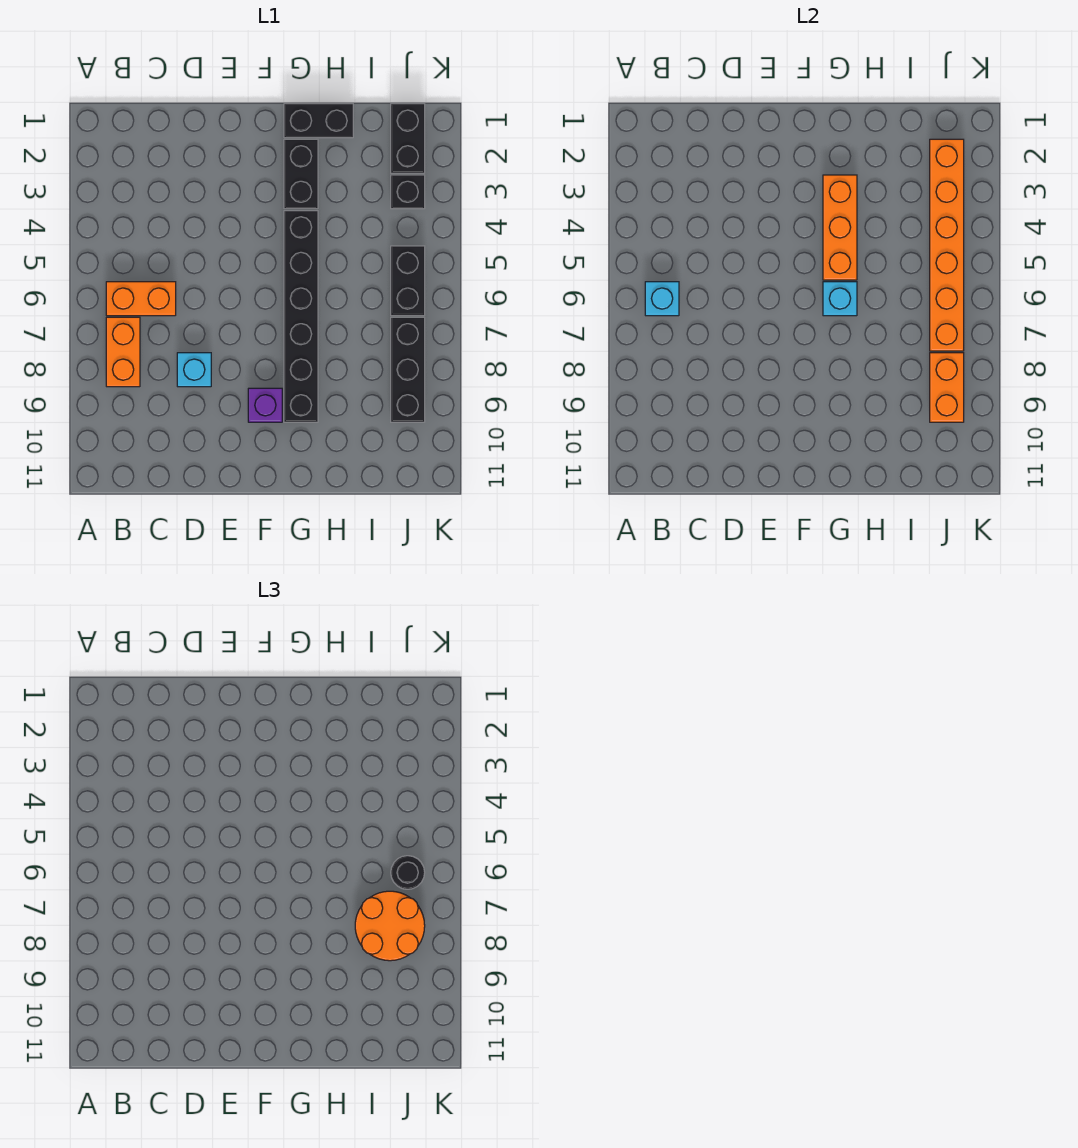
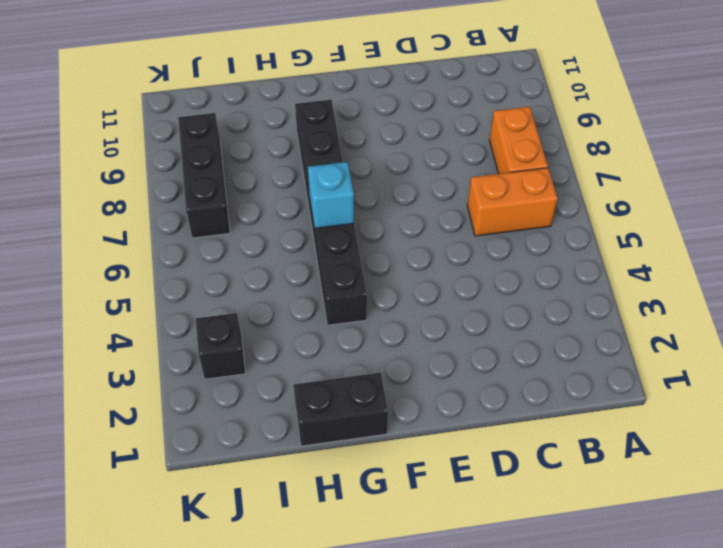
none -> cyan 1x1 brick [177,353,211,387]
none -> purple 1x1 brick [248,388,282,422]
none -> black 1x2 brick [284,139,318,209]

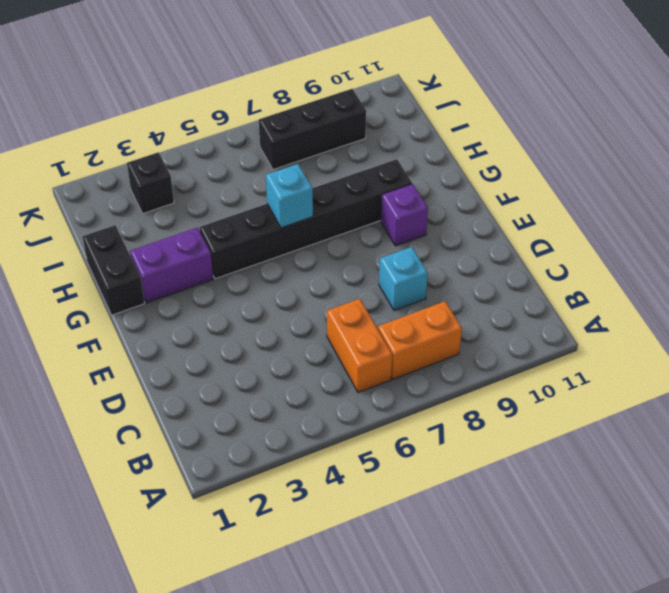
purple 1x2 brick [130,228,213,303] -> black 1x2 brick [284,139,318,209]
none -> black 1x2 brick [391,104,425,173]
none -> black 1x2 brick [391,246,425,316]
none -> cyan 1x1 brick [645,282,679,316]

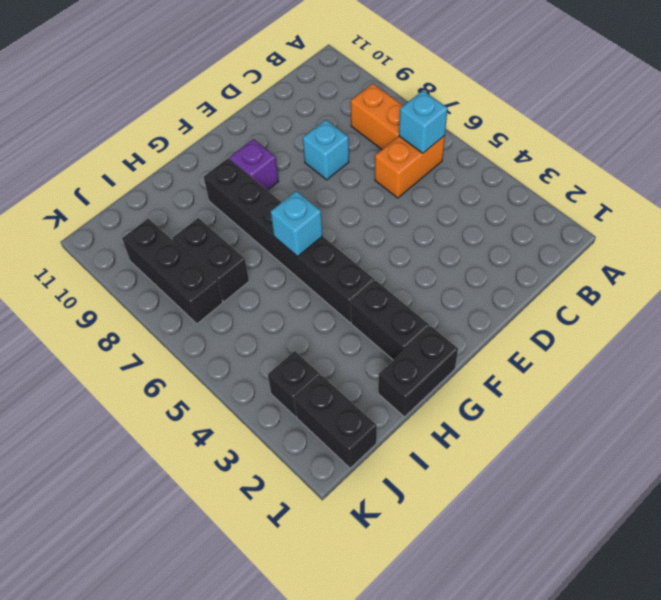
black 1x2 brick [173,218,249,302] -> black 1x2 brick moved to [391,246,425,316]
none -> orange 1x3 brick [823,175,857,280]
none -> orange 1x6 brick [930,139,964,351]
none -> orange 1x2 brick [930,353,964,422]

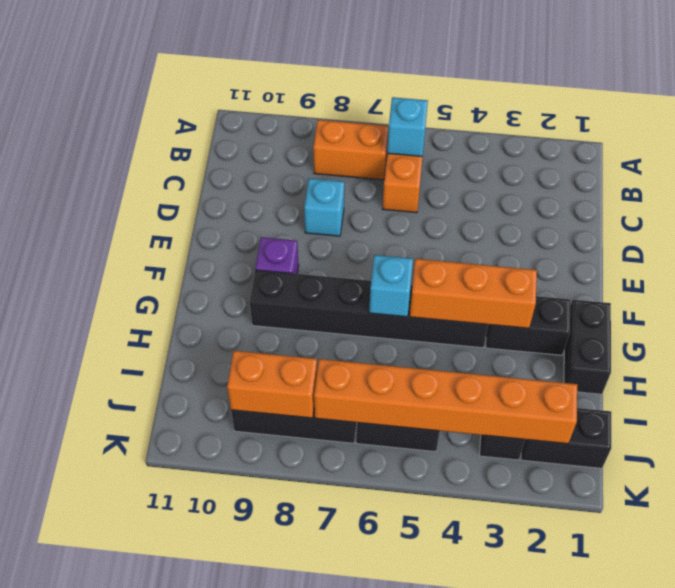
none -> orange 2x2 round brick [355,891,425,961]
none -> black 1x1 round brick [391,856,425,889]

